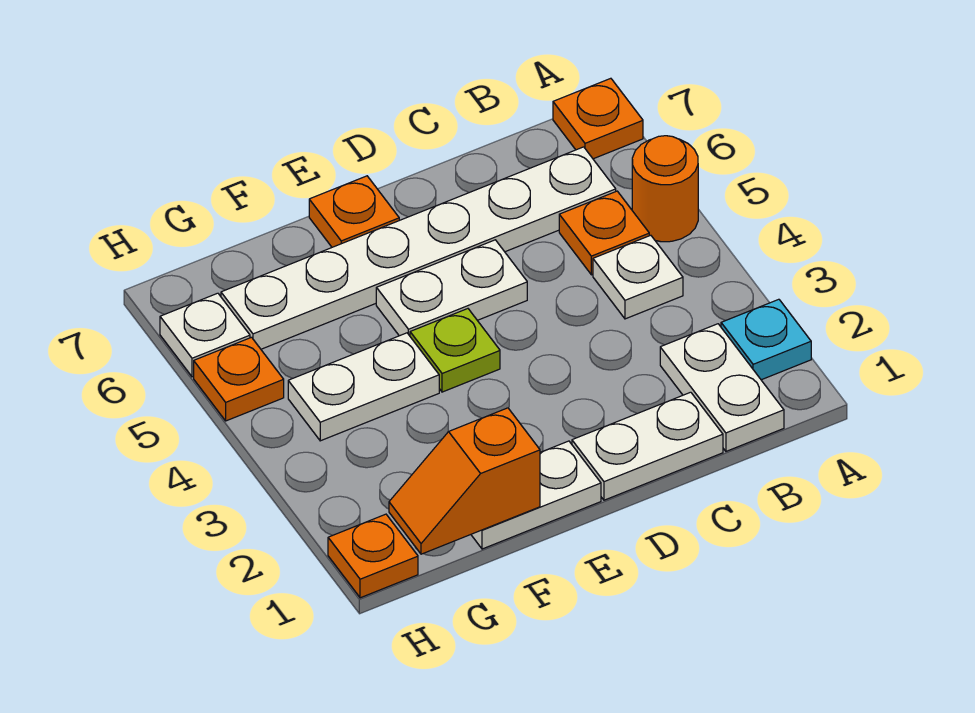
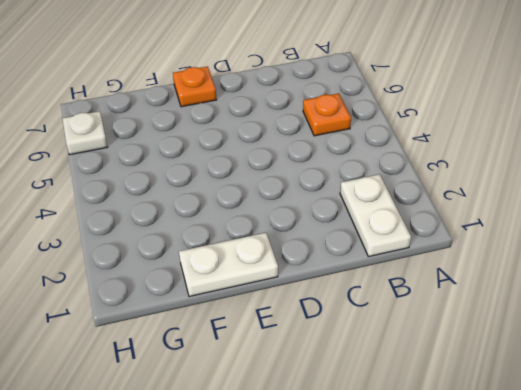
none -> cyan 1x1 plate [721,299,811,380]
none -> orange 1x1 round brick [632,136,698,242]
none -> orange 1x1 plate [553,78,643,159]

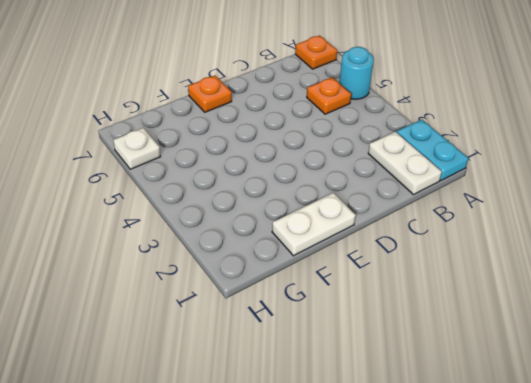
cyan 1x2 plate [397,120,468,181] -> cyan 1x1 plate [721,299,811,380]
cyan 1x1 round brick [339,47,374,99] -> orange 1x1 round brick [632,136,698,242]
none -> white 1x1 plate [593,235,683,319]
none -> white 1x6 plate [221,147,616,349]
none -> white 1x2 plate [572,392,723,500]

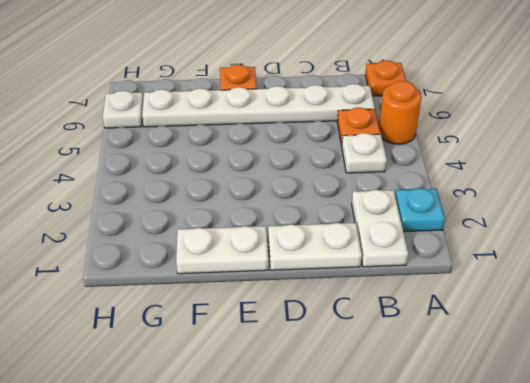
none -> white 1x2 plate [376,240,527,336]
none -> lime 1x1 plate [410,309,500,392]
none -> white 1x2 plate [288,333,439,441]

